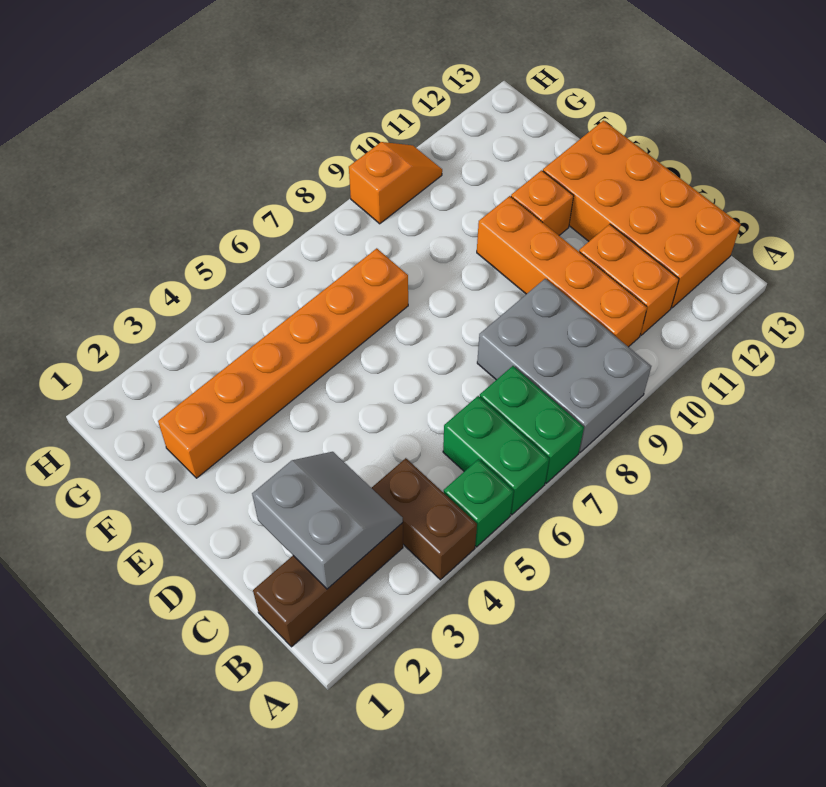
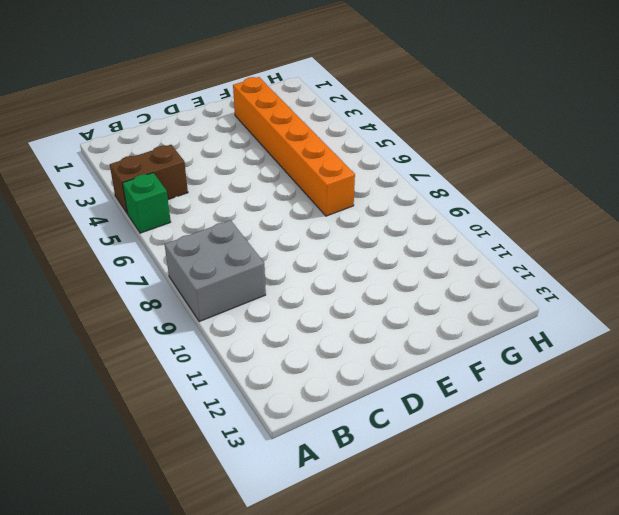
grey 2x2 brick [165,220,266,322] -> grey 2x3 brick [477,279,651,452]
none -> green 1x2 brick [443,396,549,515]
none -> green 1x2 brick [480,366,584,483]
none -> brown 1x3 brick [253,523,403,647]

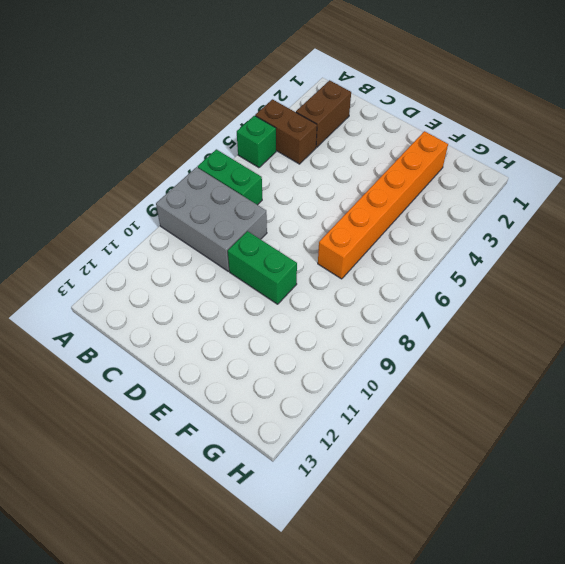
brown 1x2 brick [296,80,351,147] -> brown 1x3 brick [253,523,403,647]
green 1x2 brick [228,231,297,304] -> green 1x2 brick moved to [443,396,549,515]
none -> orange 1x4 brick [477,196,647,347]
none -> orange 1x2 brick [579,224,679,335]
none -> orange 2x4 brick [543,120,741,308]

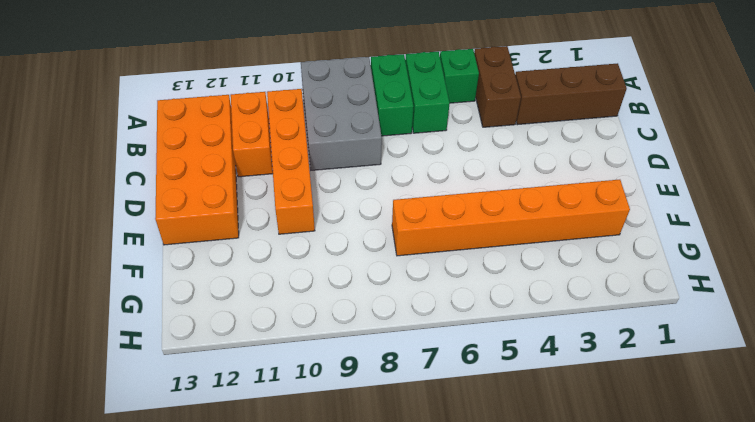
none -> orange 1x1 brick [511,170,574,235]
none -> orange 1x2 slope [349,142,442,224]
none -> grey 2x2 slope [252,452,403,589]

